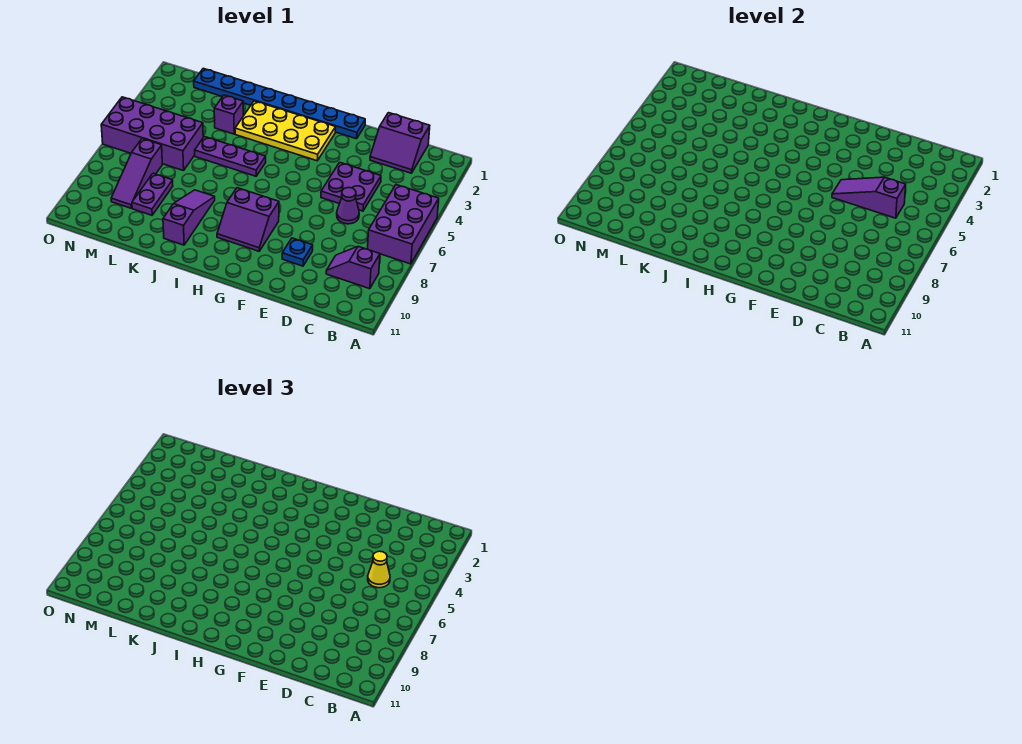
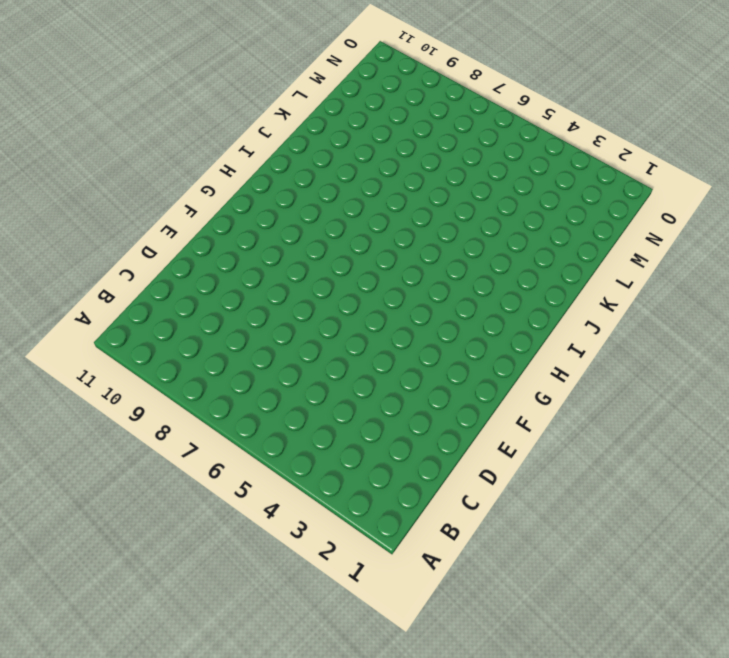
none -> purple 2x3 brick [368,185,439,264]
none -> purple 1x2 slope [326,246,380,289]
none -> purple 2x2 slope [370,113,430,173]

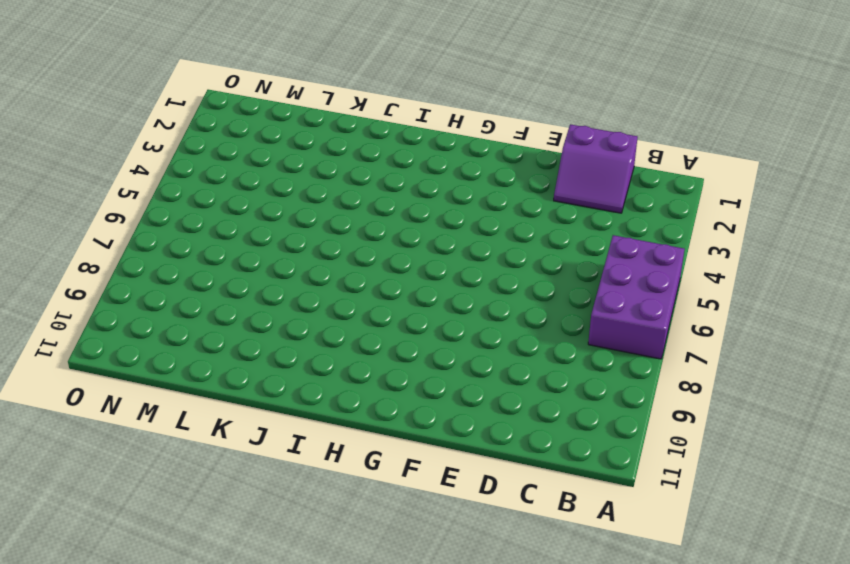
none -> purple 1x2 slope [326,246,380,289]
none -> purple 2x2 plate [321,162,381,211]
none -> purple 1x1 cone [337,188,359,224]

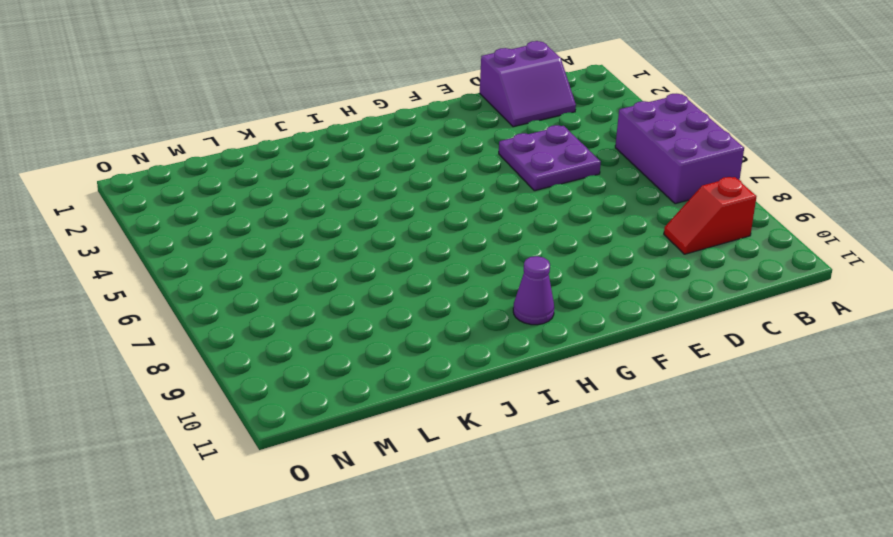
red 1x2 slope [664,177,756,254] -> purple 1x2 slope [326,246,380,289]
purple 1x1 cone [513,256,554,325] -> purple 1x1 cone moved to [337,188,359,224]
none -> blue 1x1 plate [282,238,313,266]
none -> blue 1x8 plate [194,68,365,139]
none -> yellow 2x4 plate [235,101,336,161]

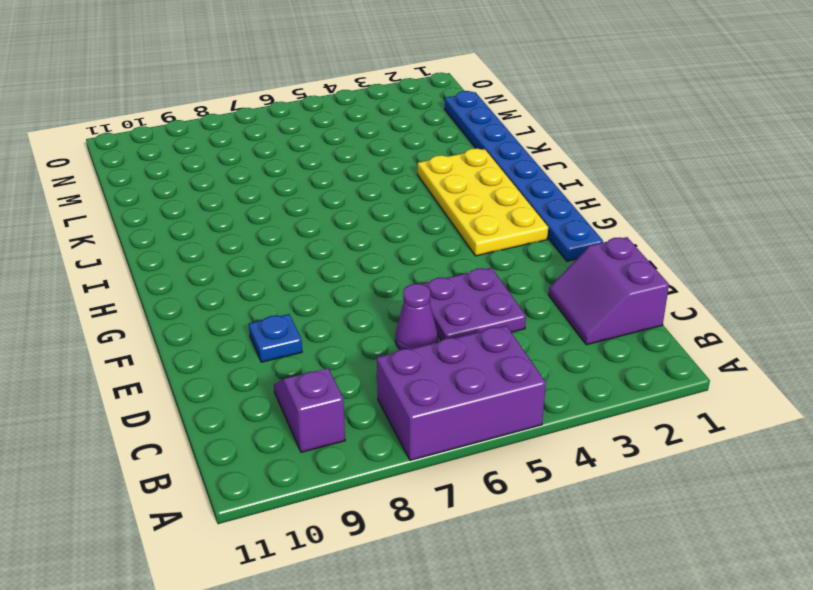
none -> purple 2x2 slope [217,188,279,251]
none -> purple 1x3 plate [195,137,266,176]
none -> purple 1x3 slope [163,190,215,245]

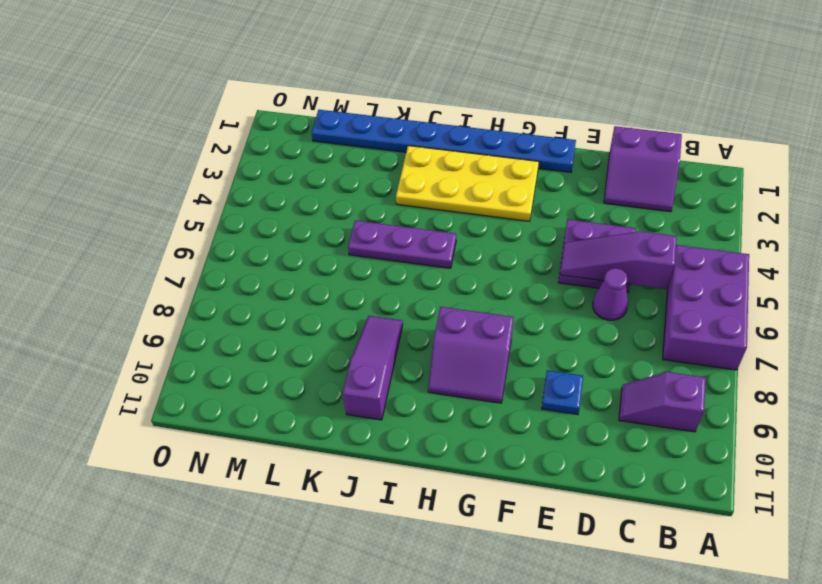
none -> purple 1x1 brick [214,95,243,134]
none -> purple 2x4 brick [101,97,203,171]
none -> purple 1x2 plate [132,173,173,215]

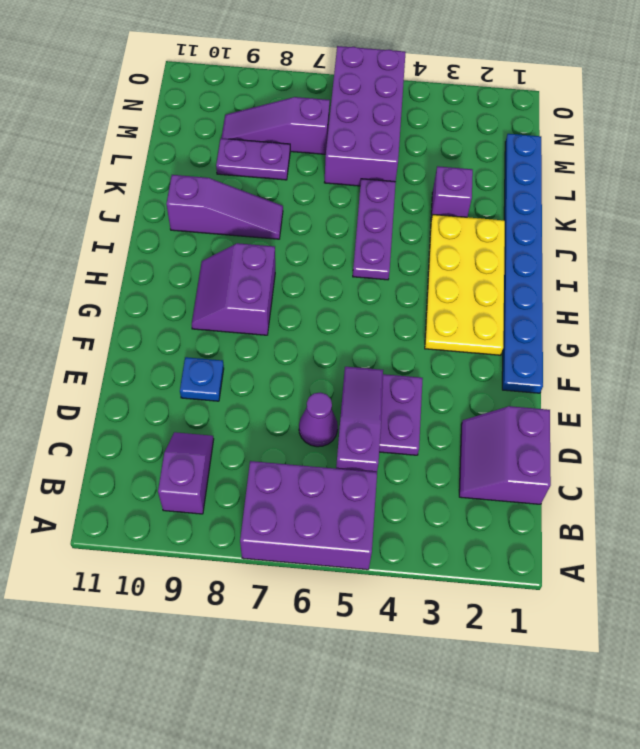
none -> yellow 1x1 cone [368,551,390,588]

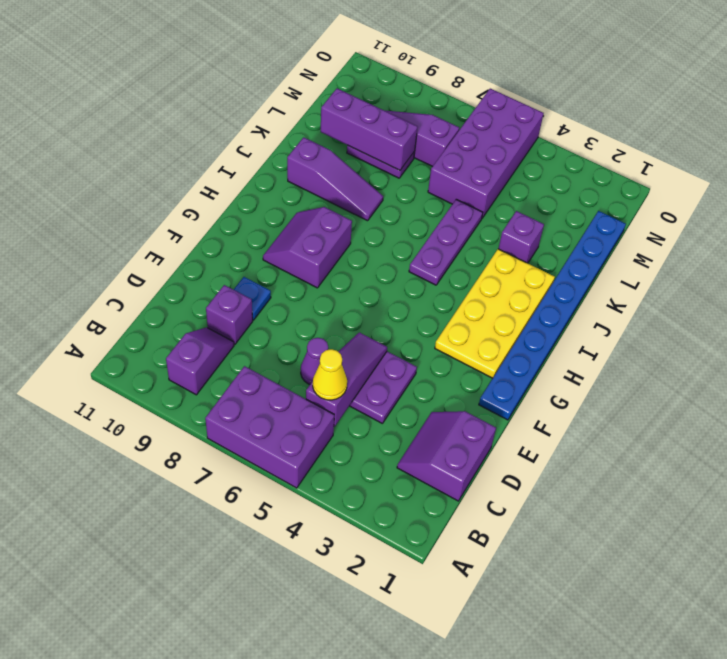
purple 1x1 brick [206,285,253,344] -> none
purple 1x3 brick [321,88,418,170] -> none

